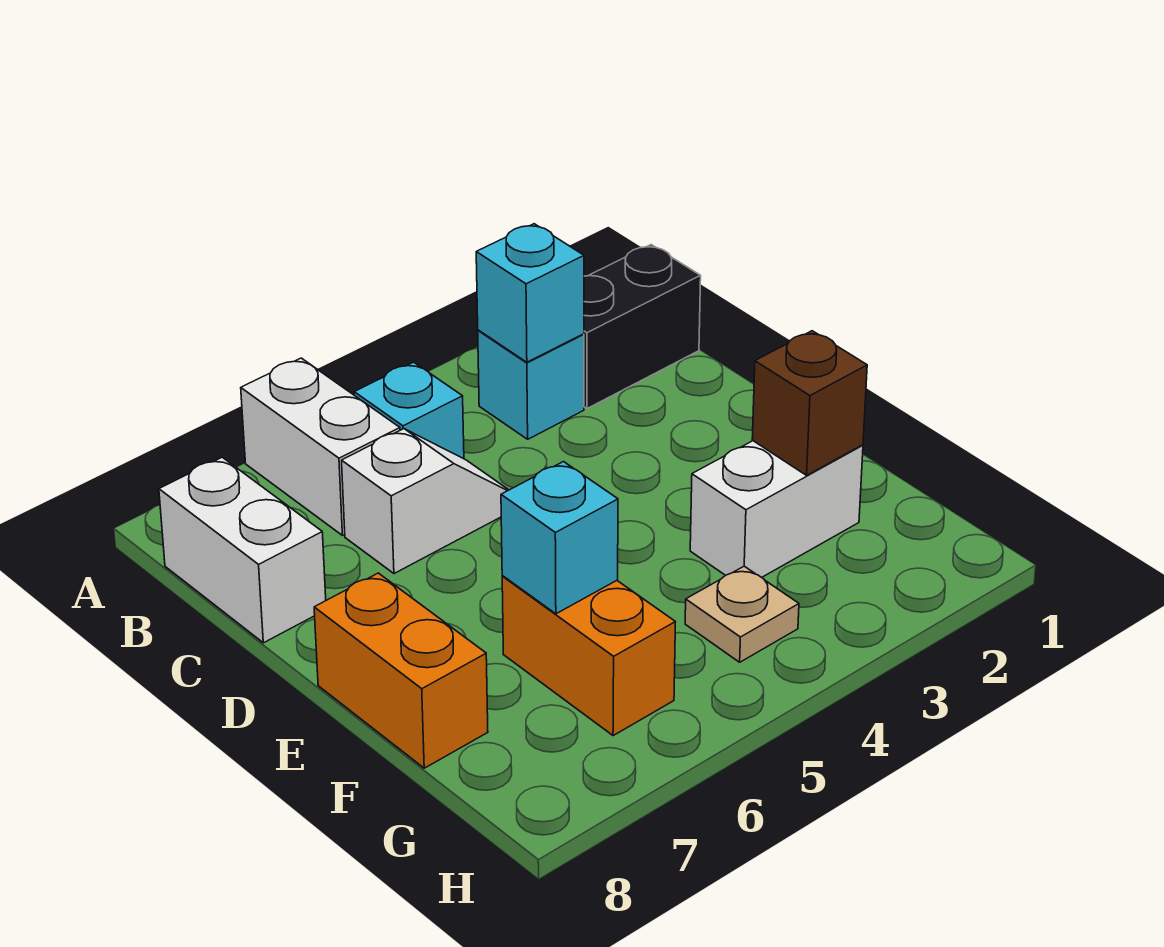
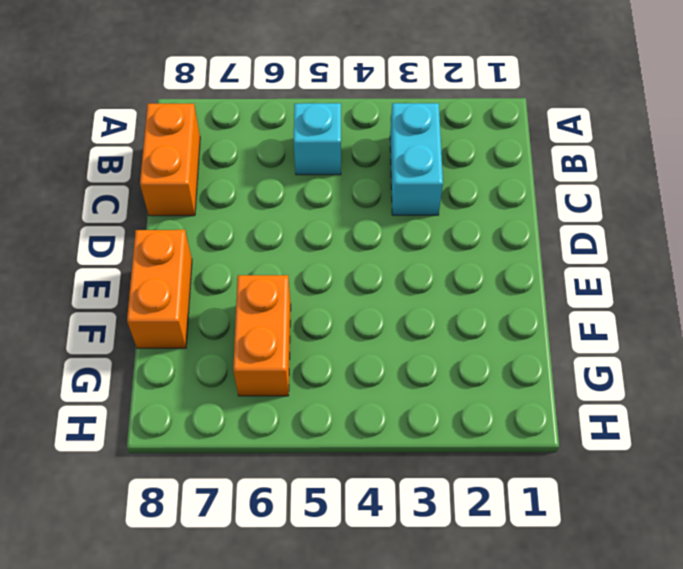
cyan 1x2 brick [390,103,443,215] -> cyan 1x1 brick [478,330,584,439]
orange 1x2 brick [140,104,200,216] -> white 1x2 brick [159,457,326,643]
none -> white 1x2 brick [241,358,400,535]
none -> black 1x2 brick [584,245,701,409]
none -> white 1x2 slope [342,429,508,574]

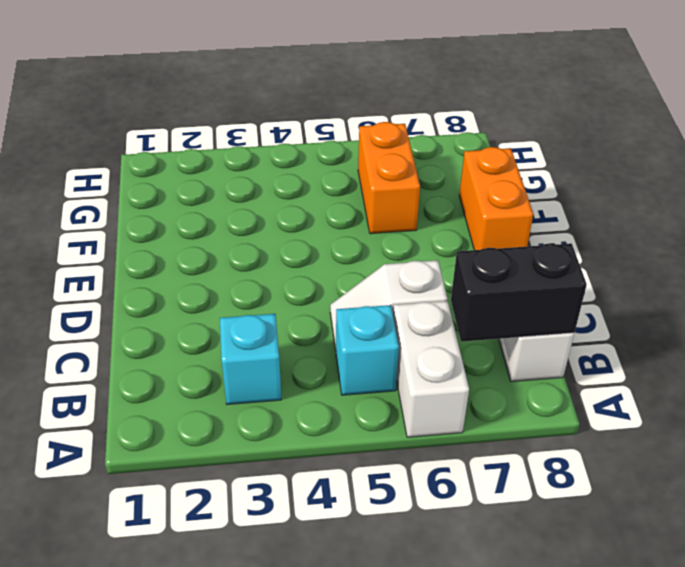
black 1x2 brick [451,243,587,342] -> black 1x2 brick moved to [584,245,701,409]
none -> white 1x2 brick [690,441,863,577]
none -> tan 1x1 plate [685,566,799,662]
none -> cyan 1x1 brick [476,224,584,362]

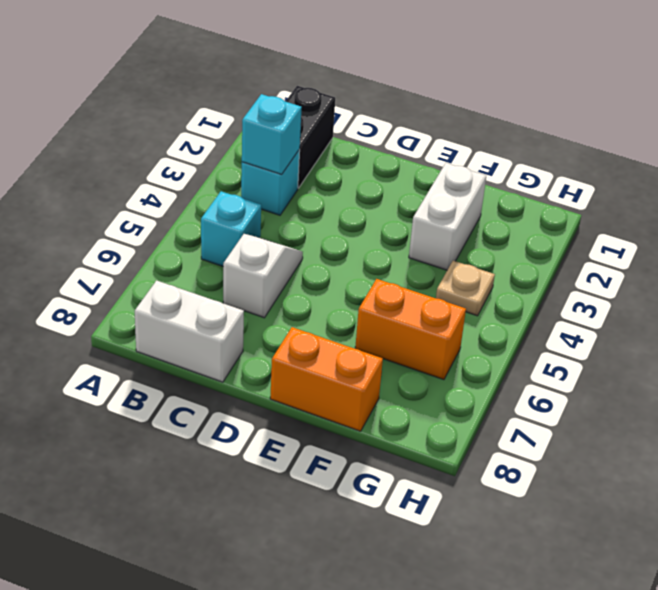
none -> white 1x2 brick [241,358,400,535]
none -> brown 1x1 brick [752,331,867,475]
none -> cyan 1x1 brick [501,462,618,614]

